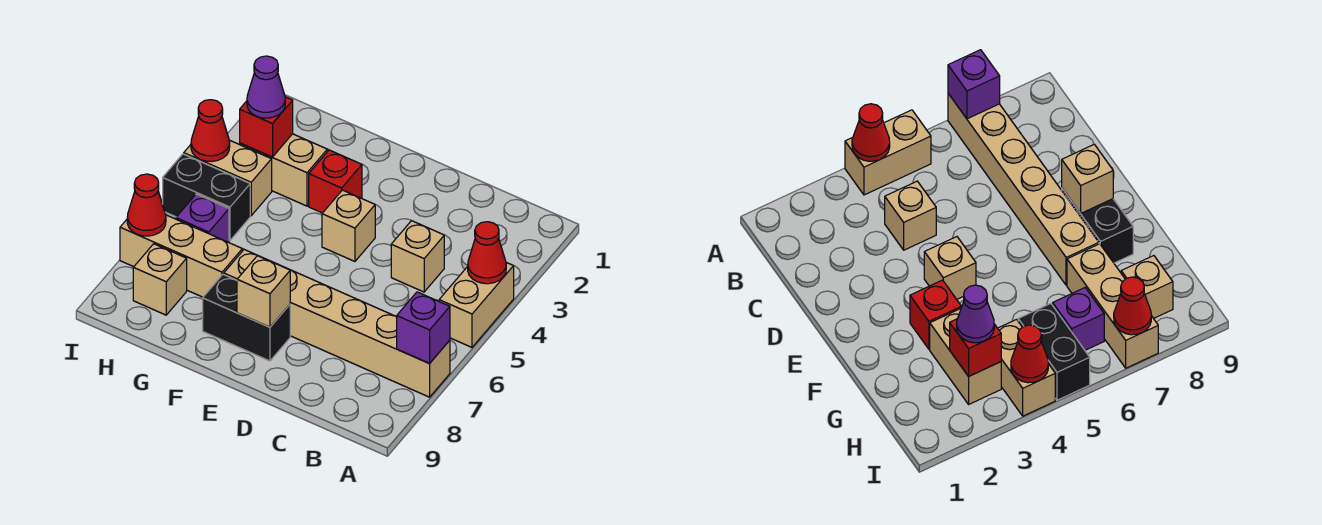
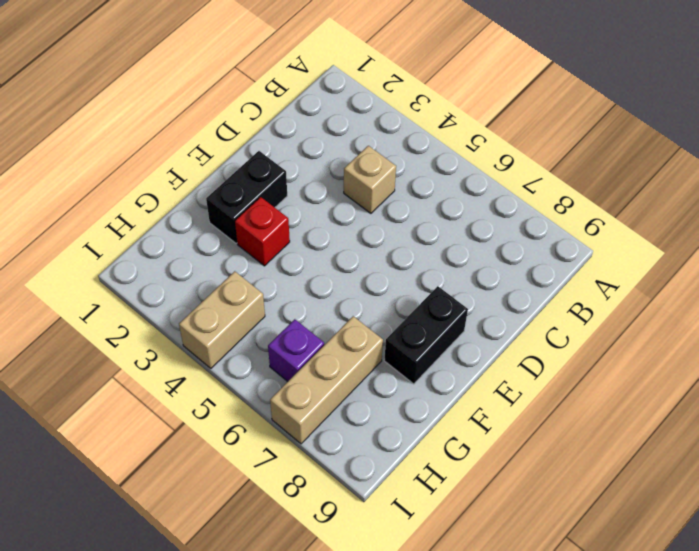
black 1x2 brick [206,151,287,243] -> black 1x2 brick moved to [163,154,250,241]
none -> tan 1x2 brick [439,263,514,347]
none -> tan 1x6 brick [224,250,450,397]
none -> tan 1x1 brick [322,190,375,261]

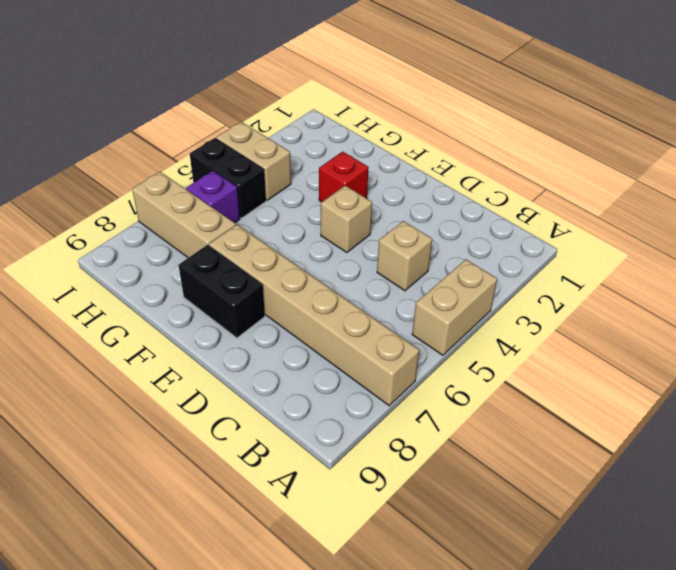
none -> tan 1x2 brick [240,134,327,206]
none -> tan 1x1 brick [133,244,187,315]
none -> red 1x1 cone [468,222,506,284]

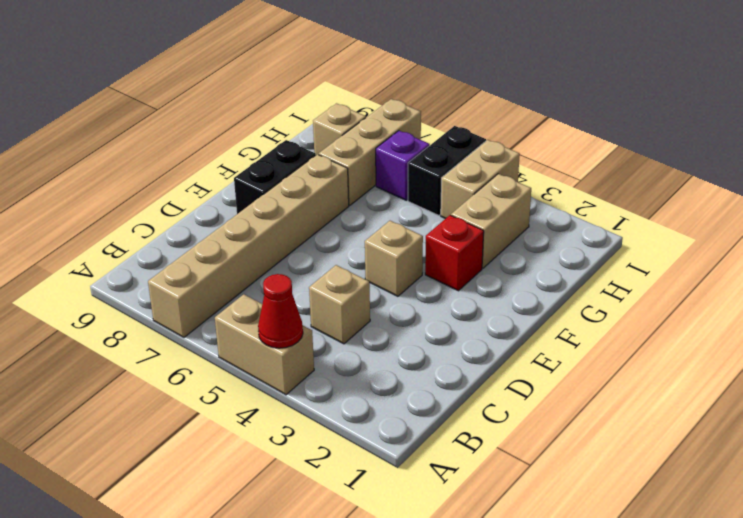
none -> purple 1x1 brick [397,292,450,363]
none -> tan 1x1 brick [237,256,290,327]
none -> red 1x1 brick [240,97,293,157]

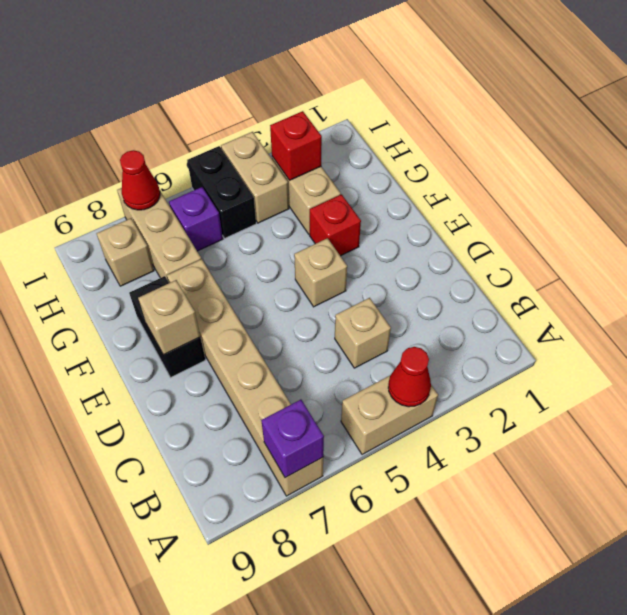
none -> red 1x1 cone [191,100,230,162]
none -> purple 1x1 cone [247,56,285,118]

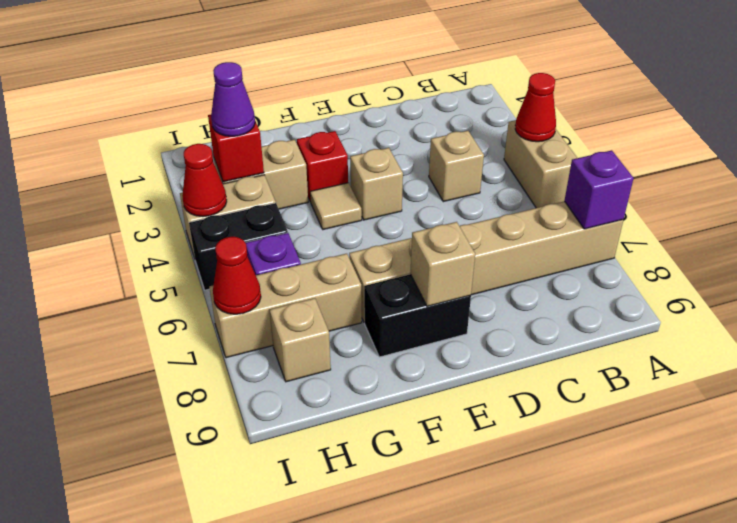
tan 1x1 tile [310,183,362,230] -> none

